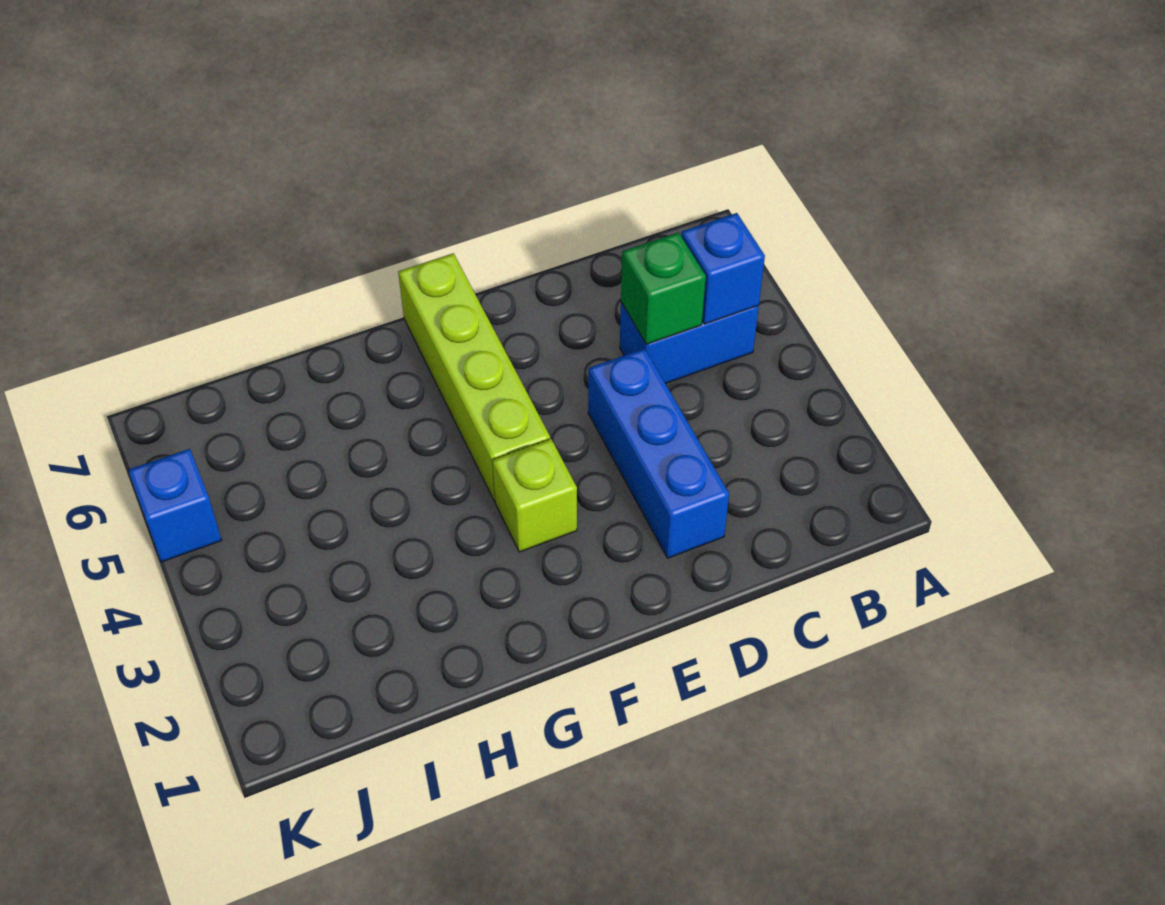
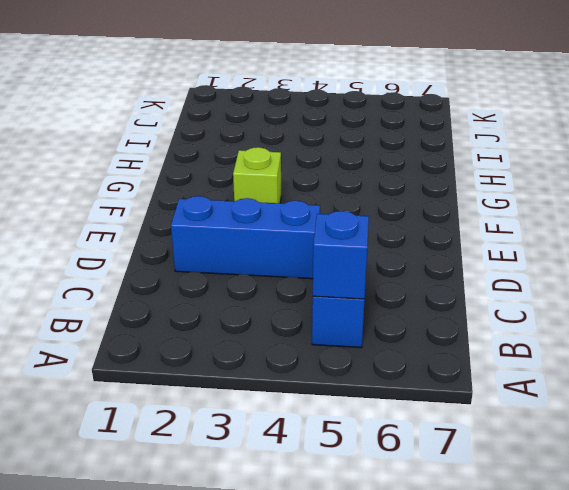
none -> lime 1x4 brick [398,253,550,501]
none -> blue 1x1 brick [128,449,222,562]

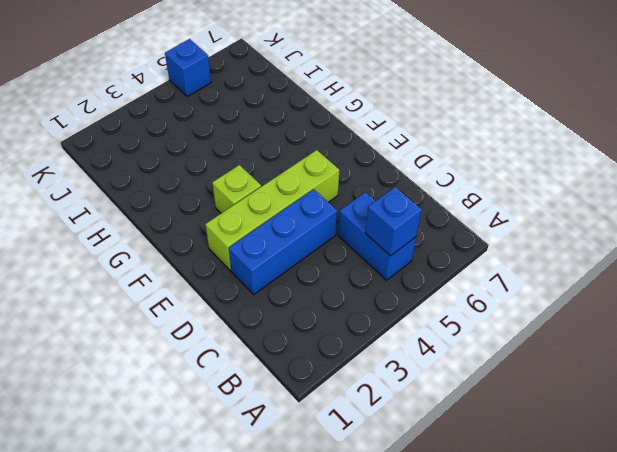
lime 1x4 brick [205,150,339,271] -> lime 1x4 brick moved to [398,253,550,501]
none -> green 1x1 brick [621,233,706,344]

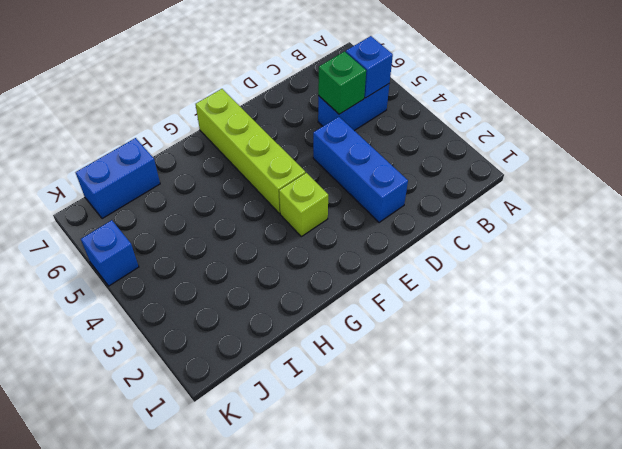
blue 1x2 brick [76,138,160,219] -> none

